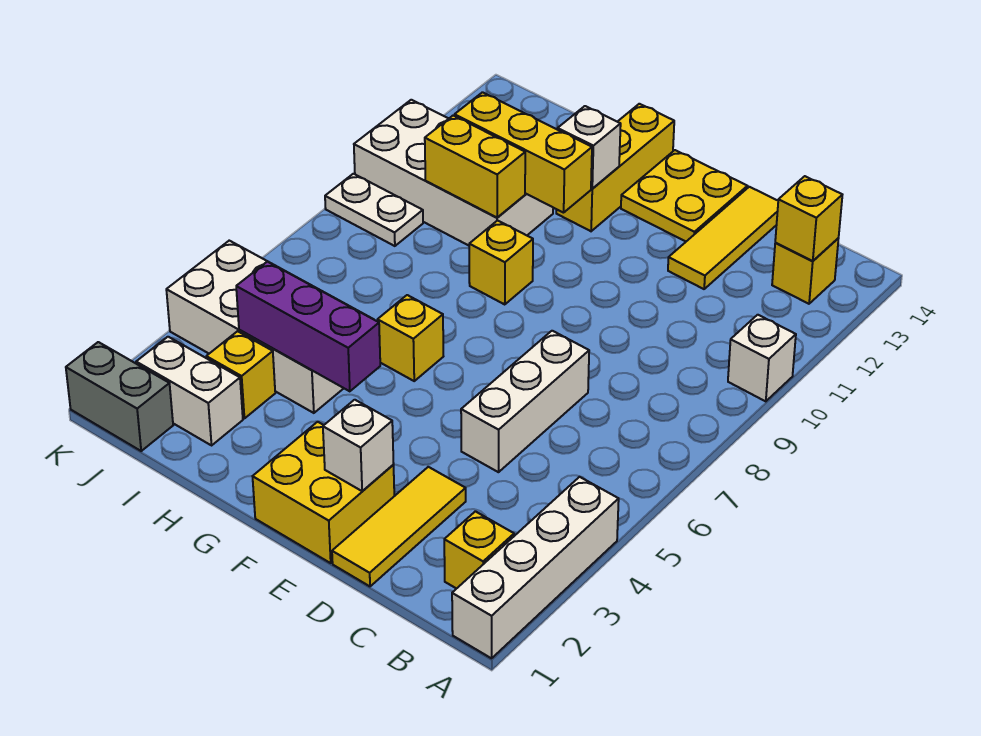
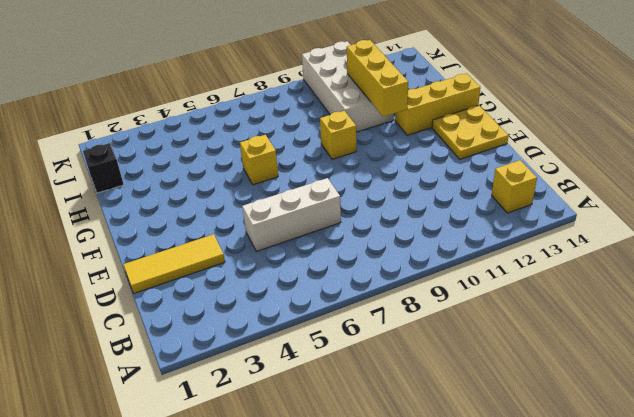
black 1x1 brick [83,143,124,193] -> none
none -> white 1x4 brick [452,477,619,658]
none -> white 1x1 brick [728,315,796,401]
none -> yellow 1x1 brick [444,511,514,589]

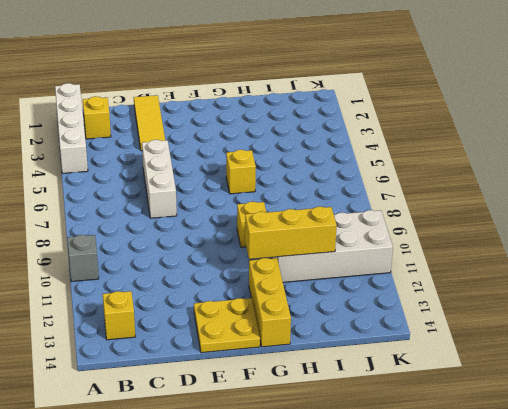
grey 1x1 brick [67,235,99,282] -> white 1x1 brick [728,315,796,401]
none -> yellow 1x3 tile [668,187,778,289]
none -> yellow 2x2 brick [252,422,394,563]
none -> white 2x4 brick [166,241,354,413]

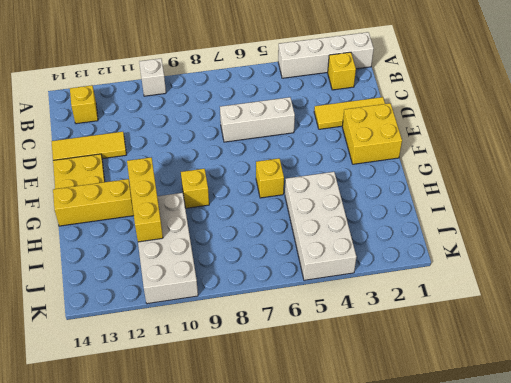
none -> white 1x2 brick [136,337,243,445]
none -> yellow 1x1 brick [206,331,275,418]
none -> grey 1x2 brick [66,342,173,451]

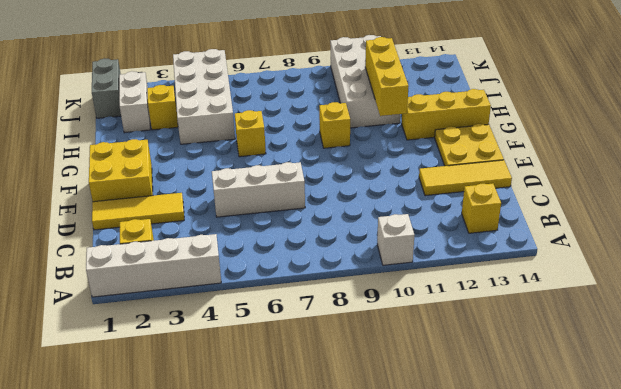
none -> white 1x2 plate [325,174,423,246]
none -> yellow 1x1 brick [775,176,842,261]
none -> white 1x1 brick [323,400,394,491]

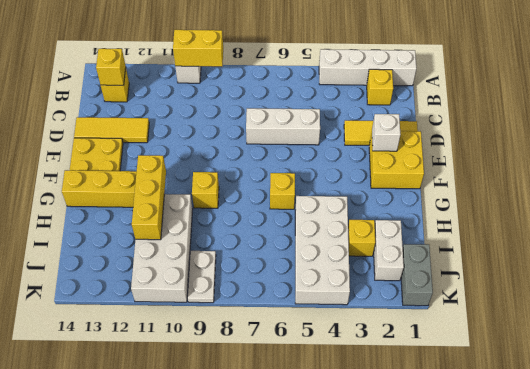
yellow 1x2 brick [173,30,223,67] -> yellow 1x2 brick turned to [425,116,525,218]
none -> purple 1x3 brick [236,262,380,391]
none -> white 1x1 brick [558,106,621,189]

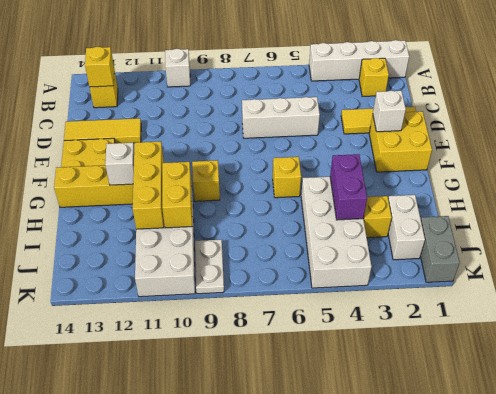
purple 1x2 brick [330,154,367,220] -> purple 1x3 brick [236,262,380,391]

